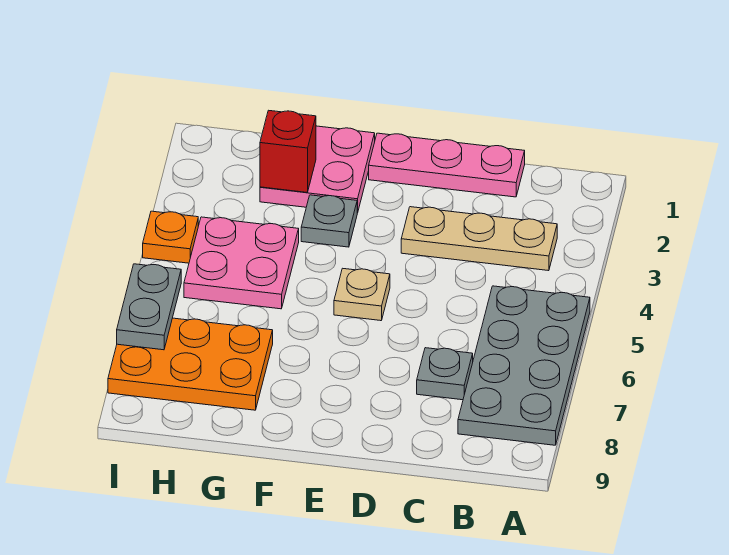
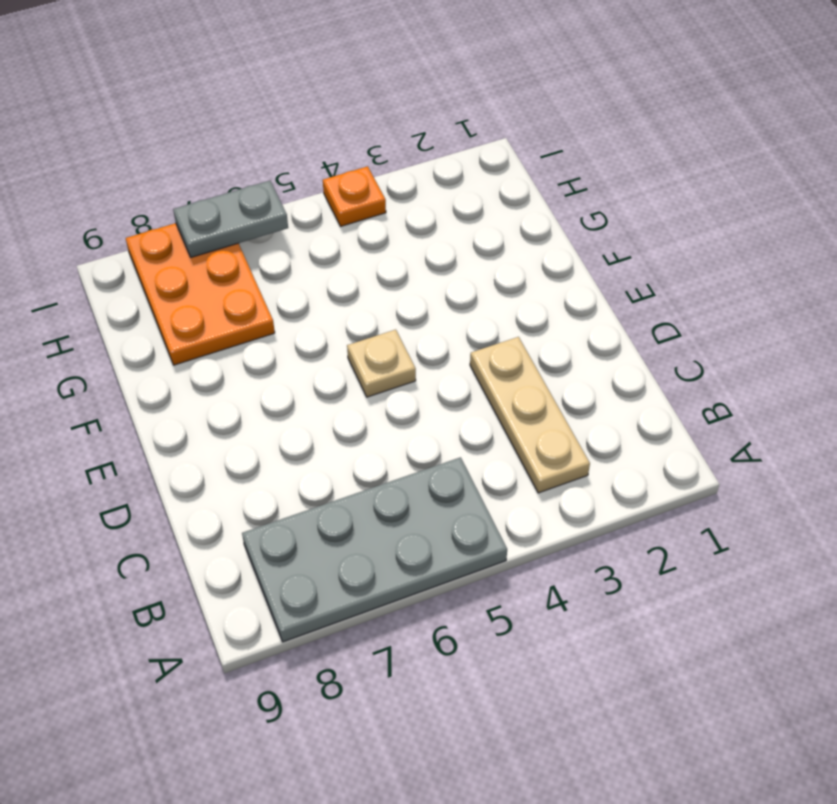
none -> pink 1x3 plate [369,133,525,197]
none -> grey 1x1 plate [417,348,473,400]
none -> pink 2x2 plate [260,126,375,213]

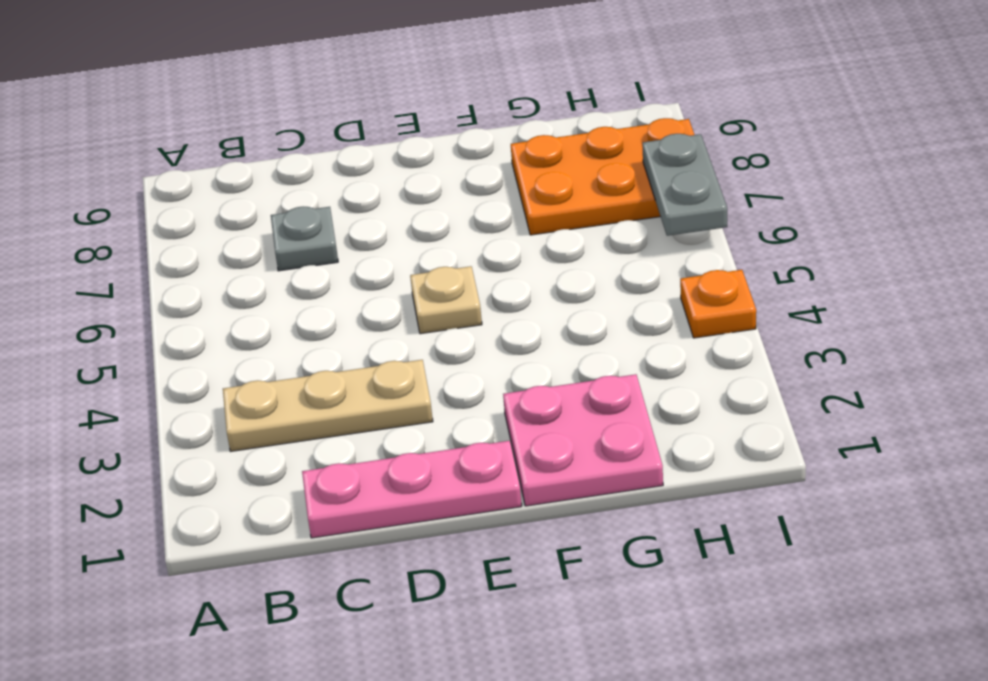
none -> grey 2x4 plate [458,286,590,445]
none -> grey 1x1 plate [301,195,357,247]
none -> pink 2x2 plate [184,217,299,309]

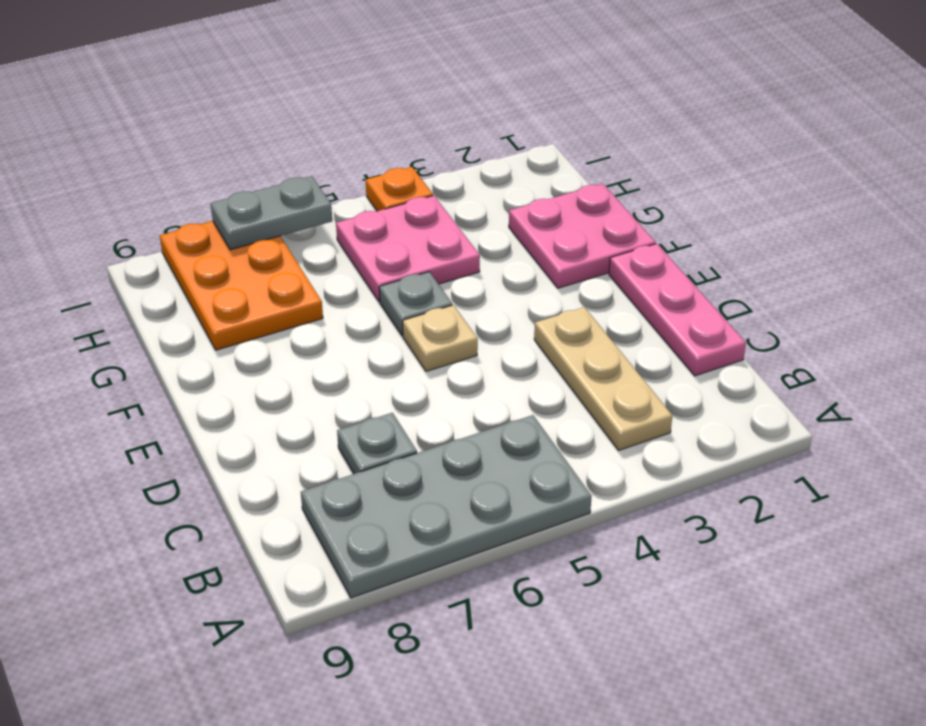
grey 1x1 plate [379,272,452,336] -> grey 1x1 plate moved to [301,195,357,247]
none -> red 1x1 brick [260,110,316,192]

